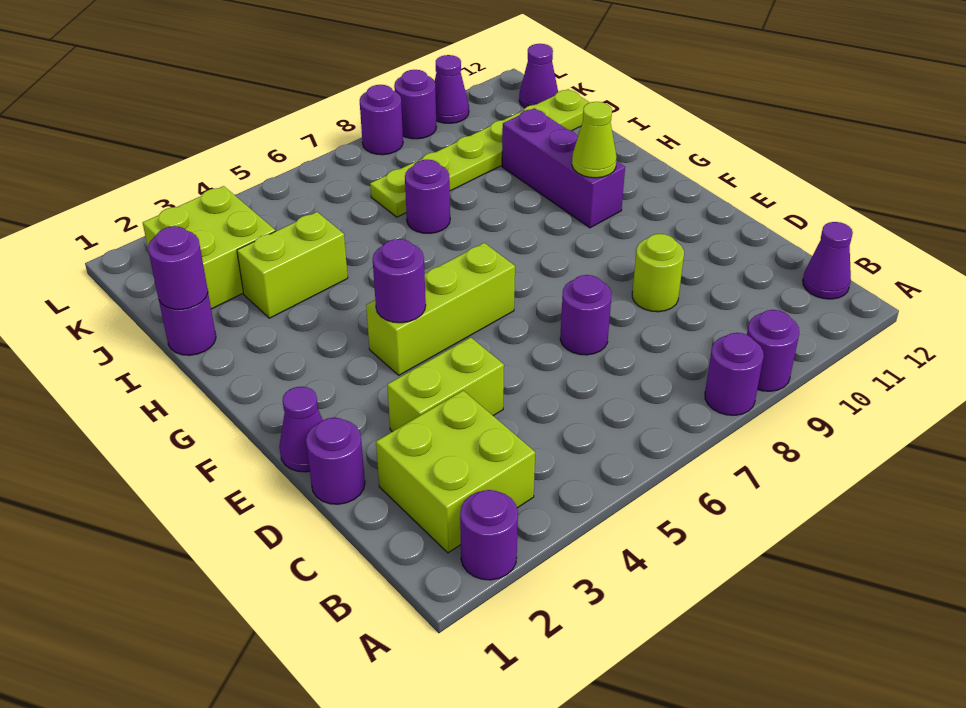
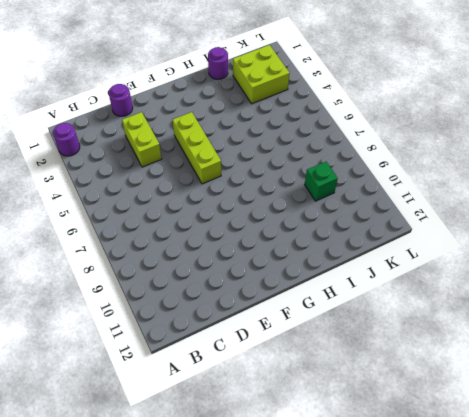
green 1x1 brick [305,162,338,201] -> lime 1x6 plate [370,89,590,217]
none -> purple 1x1 round brick [705,333,764,415]
none -> purple 1x1 round brick [747,310,799,391]
none -> lime 2x2 brick [376,391,535,553]

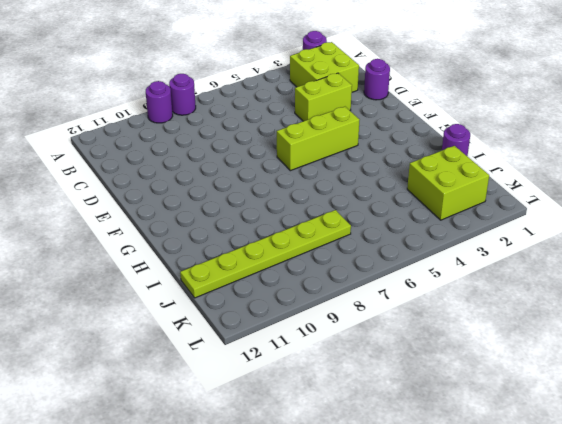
none -> purple 1x1 cone [803,222,853,299]
none -> purple 1x1 round brick [560,275,612,355]
none -> lime 1x1 round brick [632,234,684,312]

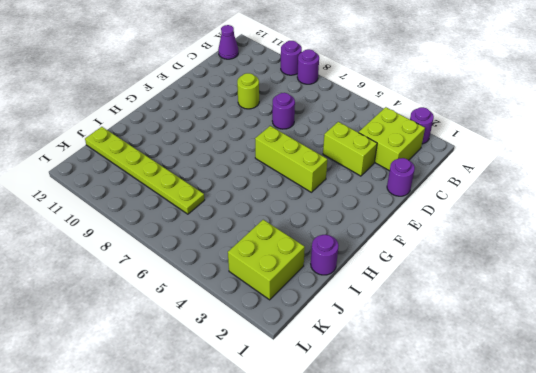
none -> purple 1x1 cone [279,387,323,472]
none -> purple 1x3 brick [502,108,625,228]
none -> lime 1x2 brick [237,212,348,318]

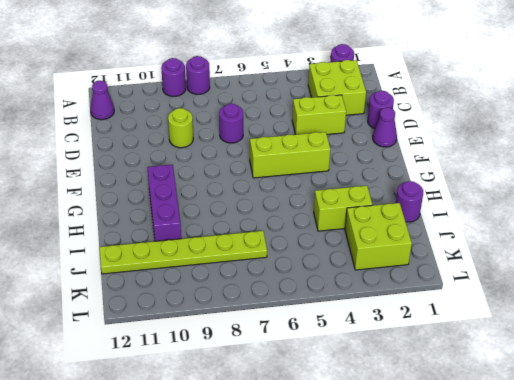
none -> purple 1x1 round brick [405,160,450,234]
none -> purple 1x1 cone [519,44,558,108]
none -> purple 1x1 round brick [360,85,403,155]

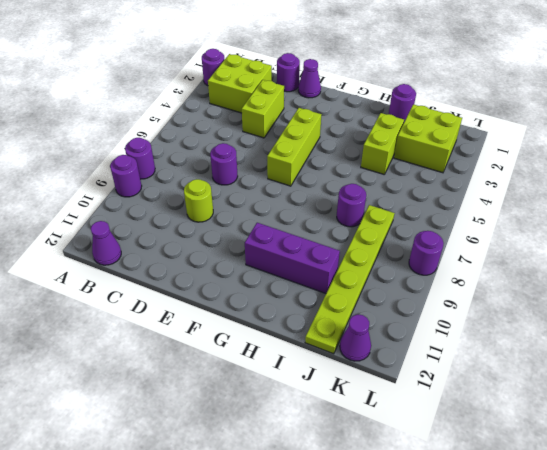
none -> purple 1x1 round brick [394,70,436,139]
none -> purple 1x1 cone [435,55,469,123]
none -> purple 1x1 round brick [373,239,426,323]

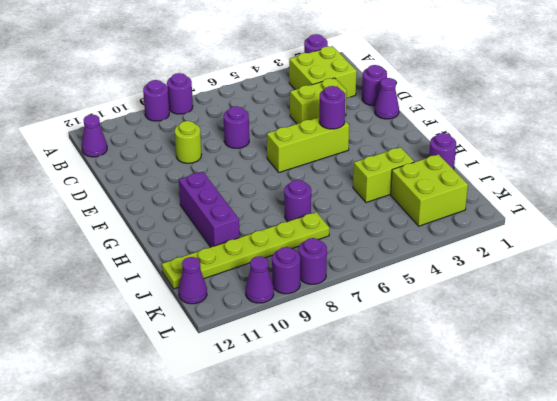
none -> lime 1x1 cone [572,102,616,178]
none -> purple 1x1 round brick [148,226,208,310]

